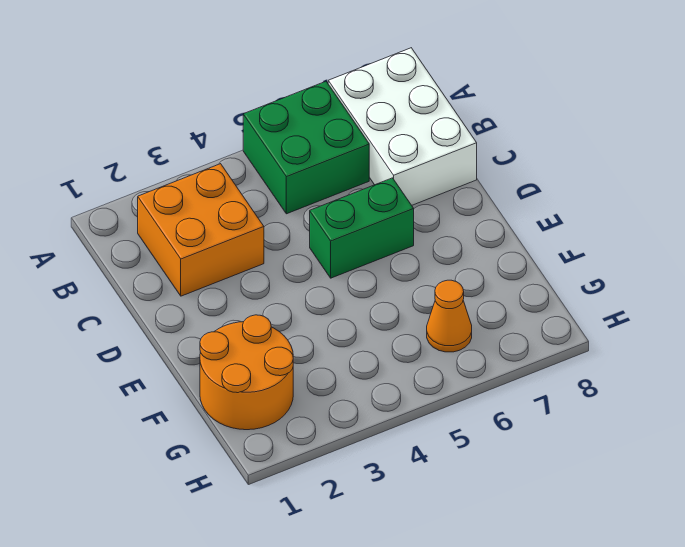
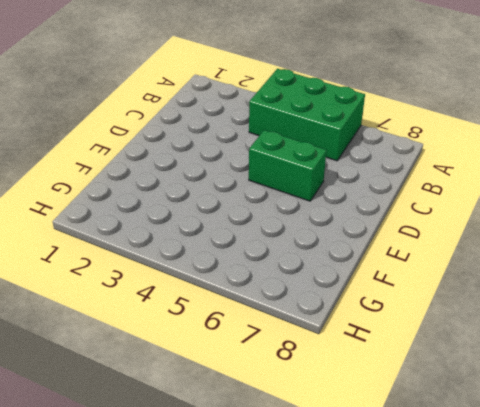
green 2x3 brick [249,69,365,161] -> green 2x2 brick [243,81,369,214]
none -> white 2x3 brick [328,48,477,205]
none -> orange 2x2 brick [138,164,264,296]

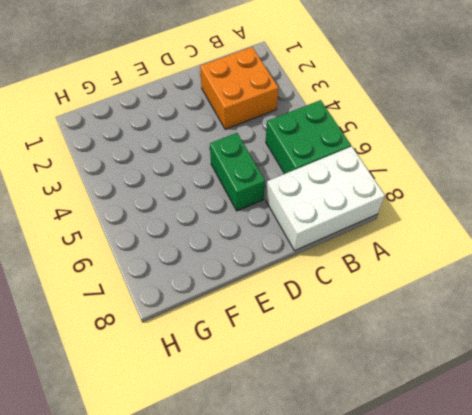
none -> orange 2x2 round brick [200,315,293,430]
none -> orange 1x1 cone [427,280,472,352]

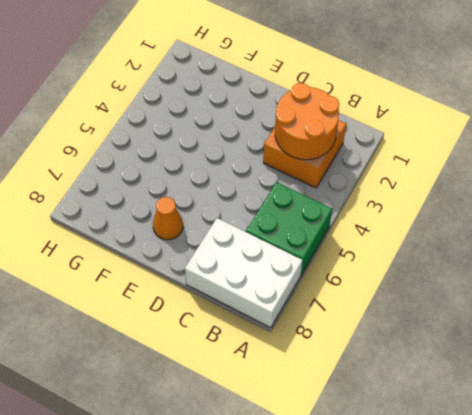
orange 2x2 round brick [275,83,339,160] -> orange 2x2 round brick moved to [200,315,293,430]
orange 1x1 cone [153,197,183,240] -> orange 1x1 cone moved to [427,280,472,352]
none -> green 1x2 brick [310,178,414,278]

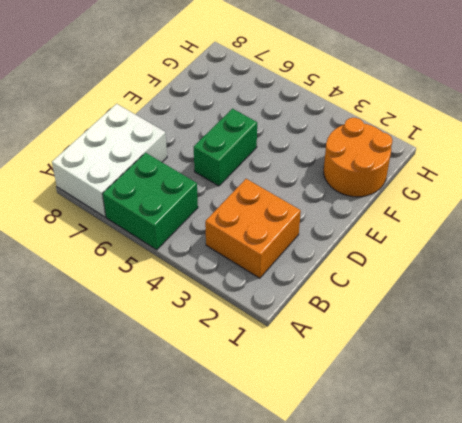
green 1x2 brick [194,109,257,186] -> green 1x2 brick turned to [310,178,414,278]
none -> orange 1x1 cone [427,280,472,352]

